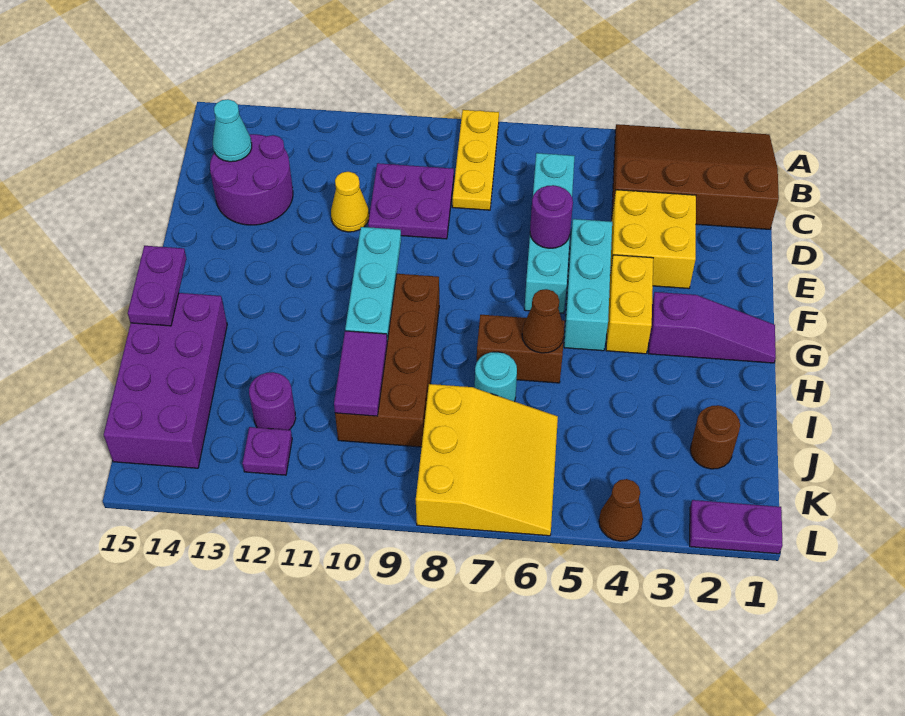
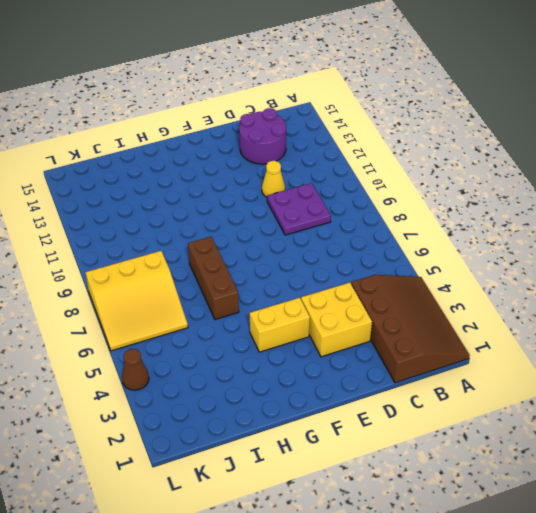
brown 1x3 brick [188,237,239,320] -> brown 1x2 brick [477,315,565,383]
none -> yellow 1x3 plate [452,110,499,210]
none -> cyan 1x4 brick [524,153,575,313]
none -> cyan 1x3 brick [564,219,612,351]

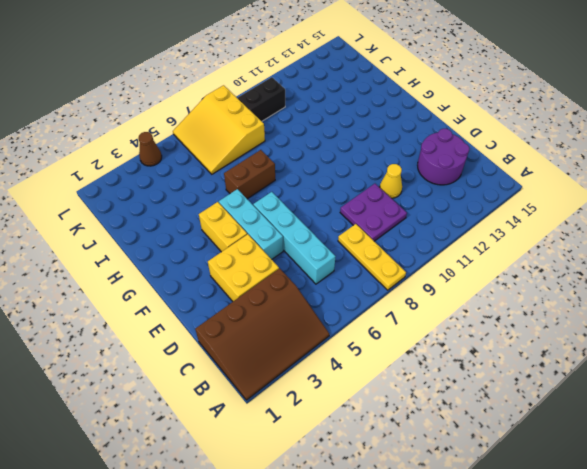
black 1x2 brick [238,77,285,121] -> none
none -> purple 1x3 slope [649,292,776,363]
none -> brown 2x4 brick [335,274,439,447]
none -> purple 2x4 brick [104,293,227,468]

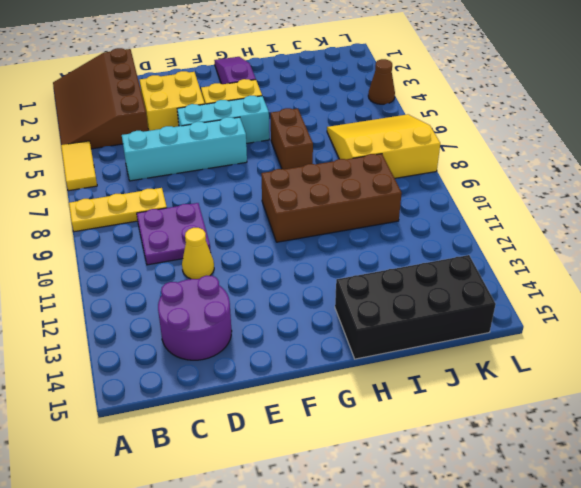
yellow 1x2 tile [61,141,97,191] -> none
black 2x4 brick [335,255,496,359] -> purple 2x4 brick [104,293,227,468]
none -> cyan 1x1 round brick [475,352,517,401]
none -> brown 1x1 round brick [690,405,740,469]
none -> purple 1x1 round brick [249,372,296,430]

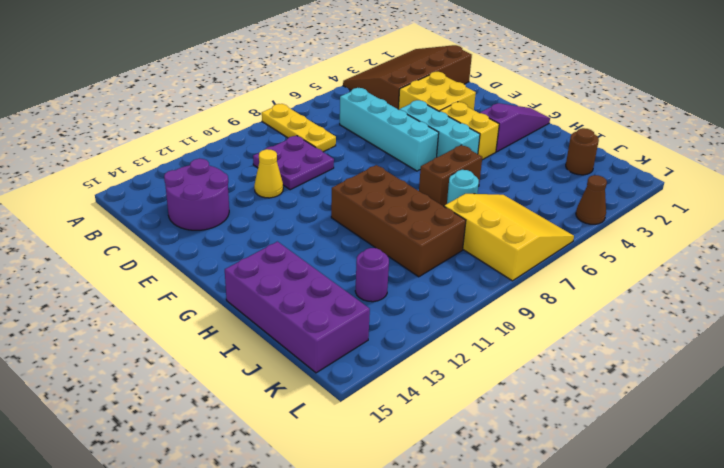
none -> purple 1x1 plate [243,427,292,475]
none -> purple 1x2 plate [690,500,783,554]
none -> cyan 1x1 cone [213,99,252,162]

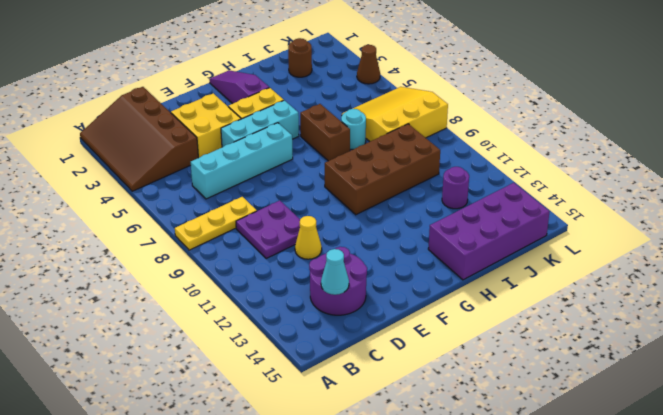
none -> purple 1x1 plate [243,427,292,475]
none -> purple 1x2 plate [690,500,783,554]
none -> purple 1x1 round brick [530,185,573,248]

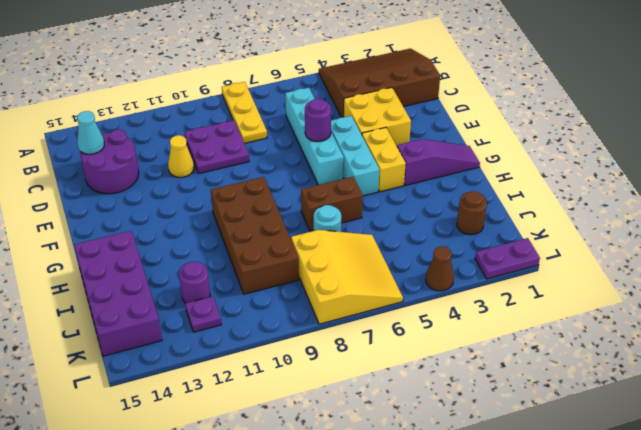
none -> cyan 1x3 plate [345,227,401,341]
none -> purple 1x2 plate [128,246,186,326]
none -> brown 1x1 cone [522,289,564,353]

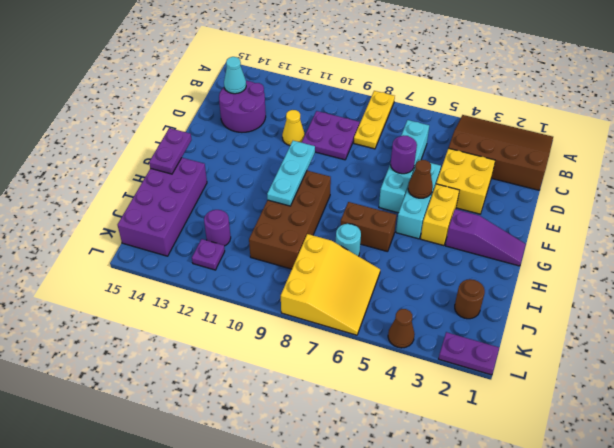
brown 1x1 cone [408,160,433,198] -> brown 1x1 cone moved to [522,289,564,353]
none -> purple 1x2 tile [334,331,387,416]

